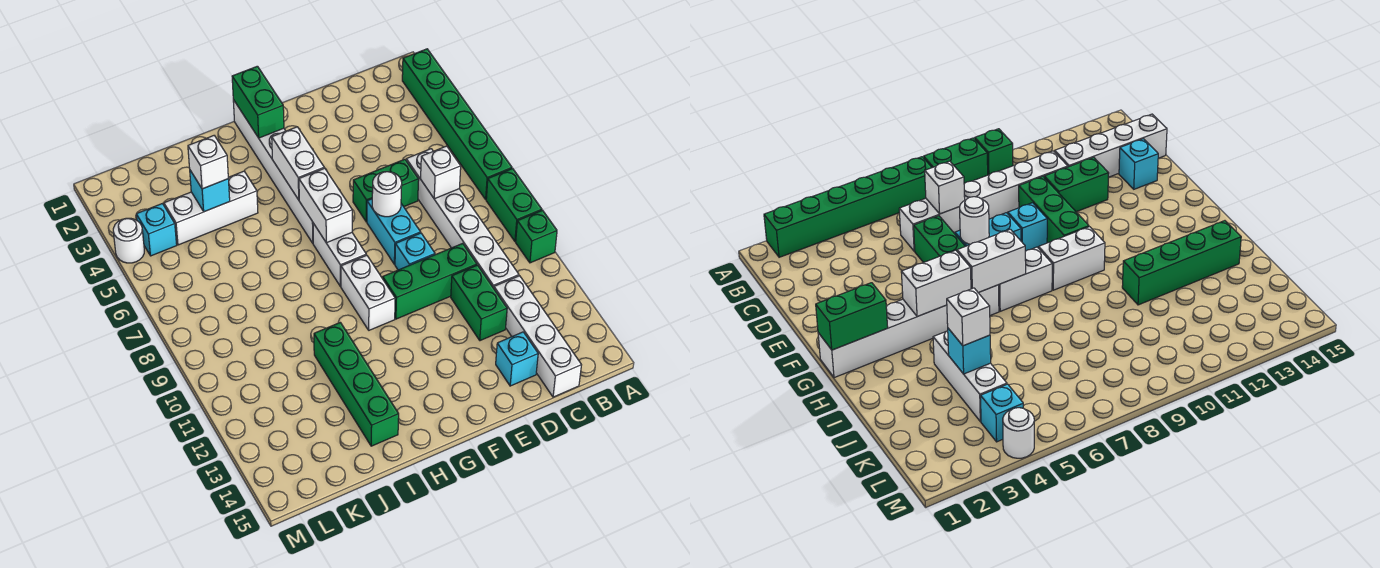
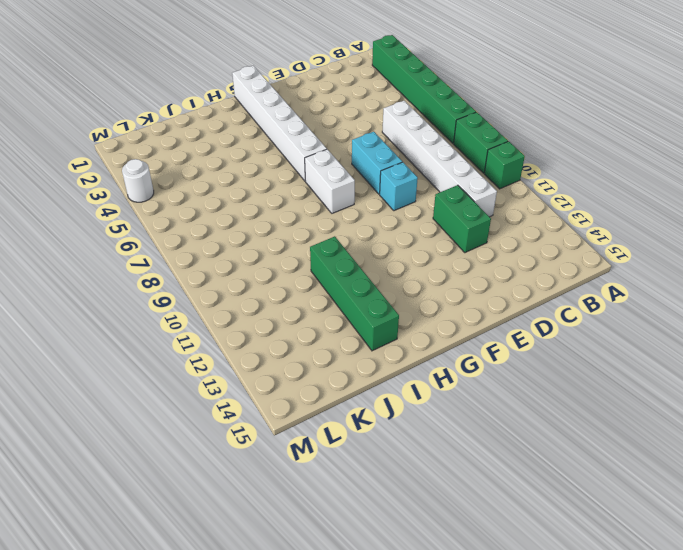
none -> white 1x4 brick [494,276,581,397]
none -> green 1x2 brick [353,159,419,222]
none -> green 1x3 brick [383,243,477,319]

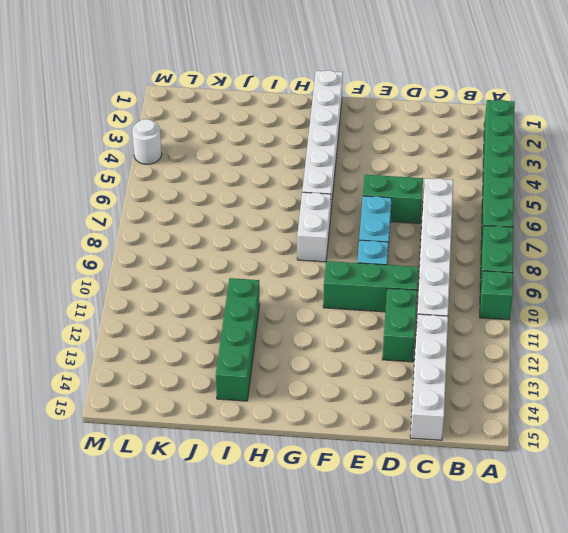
none -> cyan 1x1 brick [496,332,538,386]
none -> white 1x2 brick [341,255,395,330]
none -> white 1x3 brick [164,171,258,245]

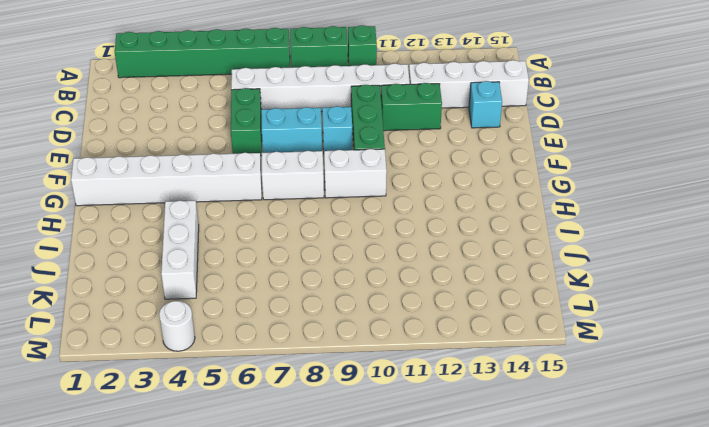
none -> green 1x4 brick [314,322,399,446]
none -> cyan 1x1 brick [136,204,177,256]
none -> white 1x1 brick [421,146,461,199]

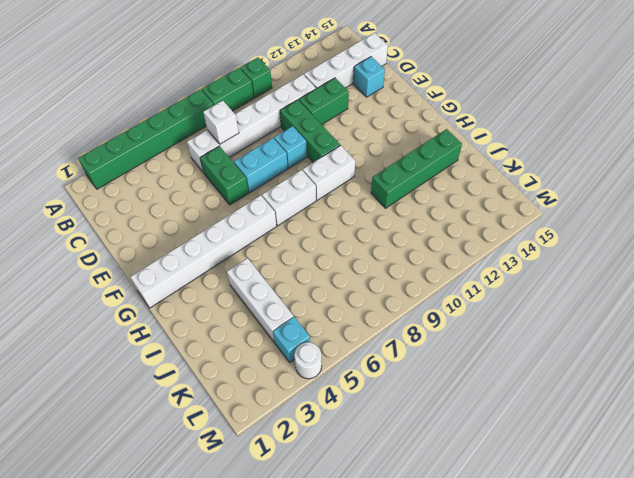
none -> white 1x1 round brick [372,172,402,217]
none -> green 1x2 brick [232,66,284,138]
none -> white 1x2 brick [272,127,324,200]

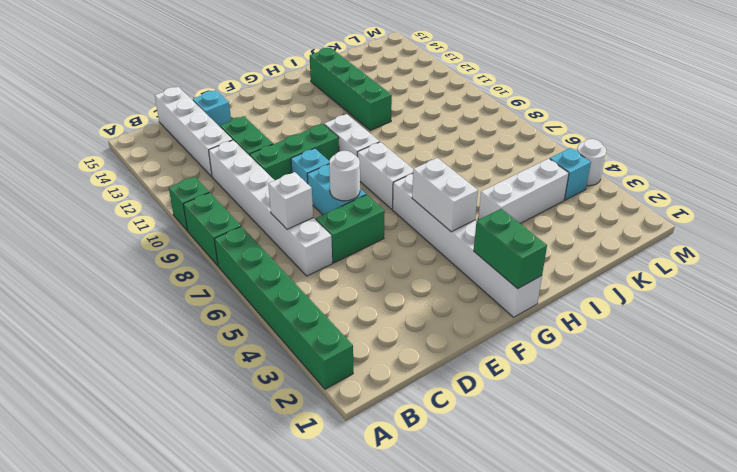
none -> white 1x2 brick [299,168,352,243]
none -> cyan 1x1 brick [190,170,230,212]
none -> white 1x1 brick [188,136,228,189]

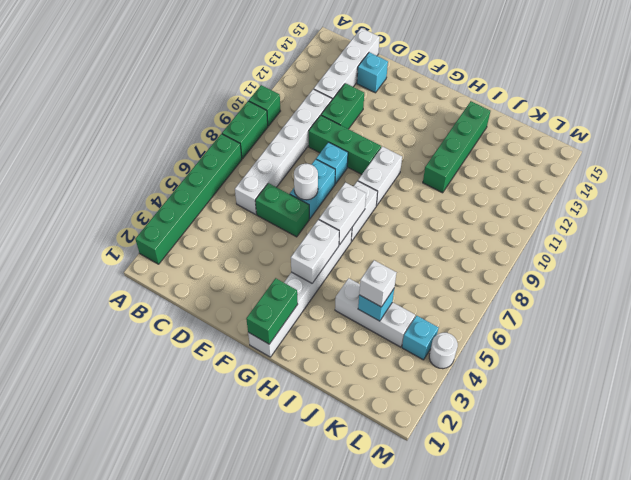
none -> white 1x1 brick [421,146,461,199]

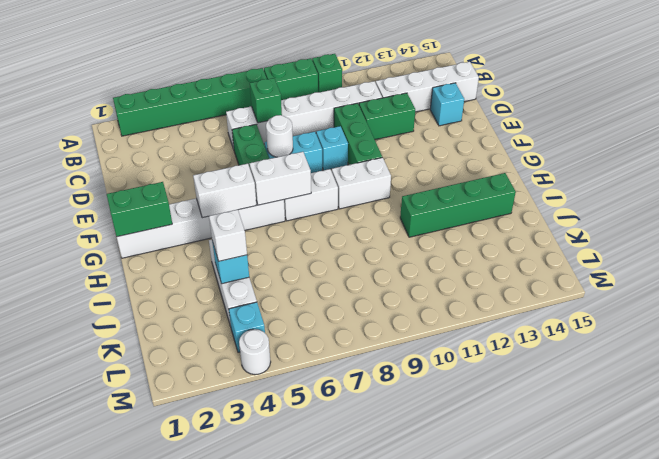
green 1x1 brick [250,78,282,123] -> white 1x1 brick [421,146,461,199]

